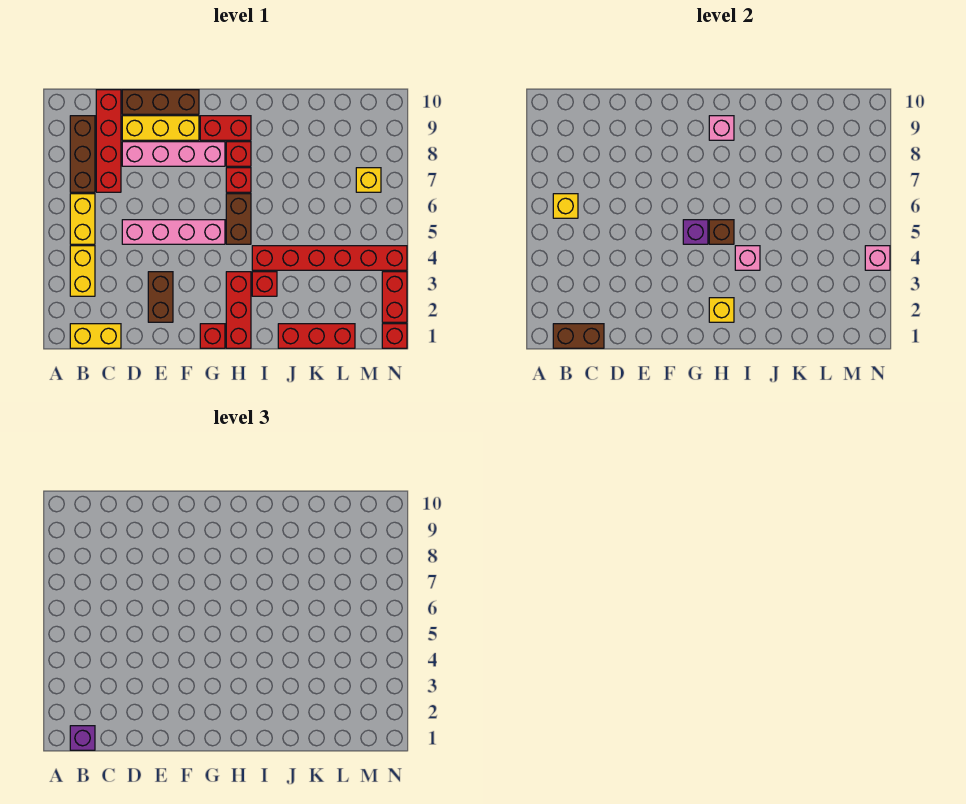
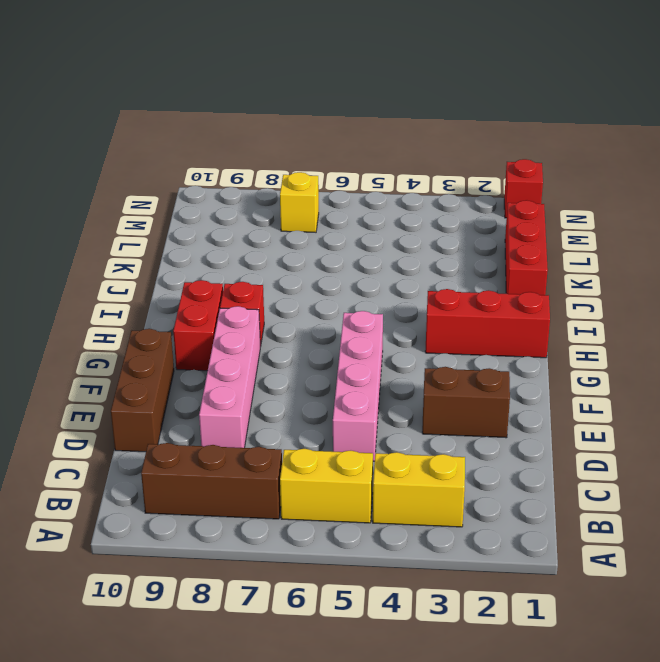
none -> yellow 1x2 brick [70,324,121,348]
none -> red 1x4 brick [96,90,121,192]
none -> yellow 1x3 brick [122,116,199,140]
none -> red 1x1 brick [200,324,225,348]

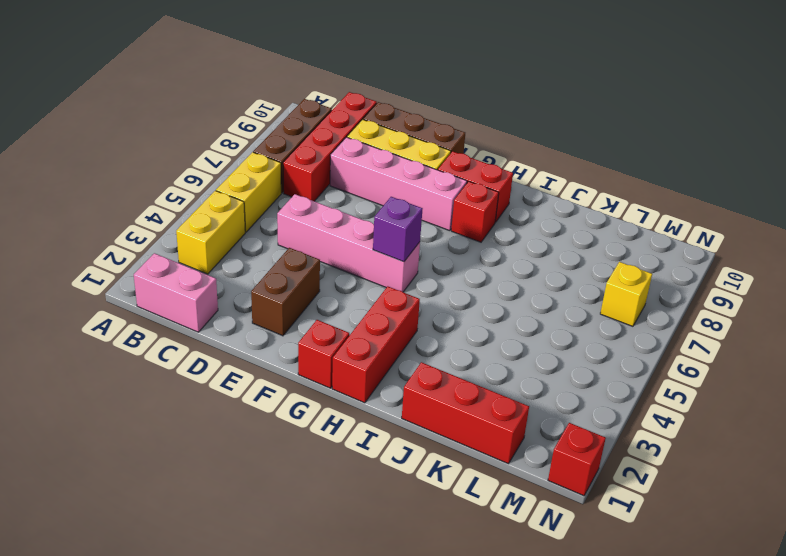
pink 1x2 brick [134,253,218,332] -> yellow 1x2 brick [70,324,121,348]
none -> brown 1x2 brick [226,194,251,244]
none -> red 1x1 brick [226,168,251,192]
none -> red 1x1 brick [252,272,277,296]
none -> red 1x6 brick [252,246,407,270]

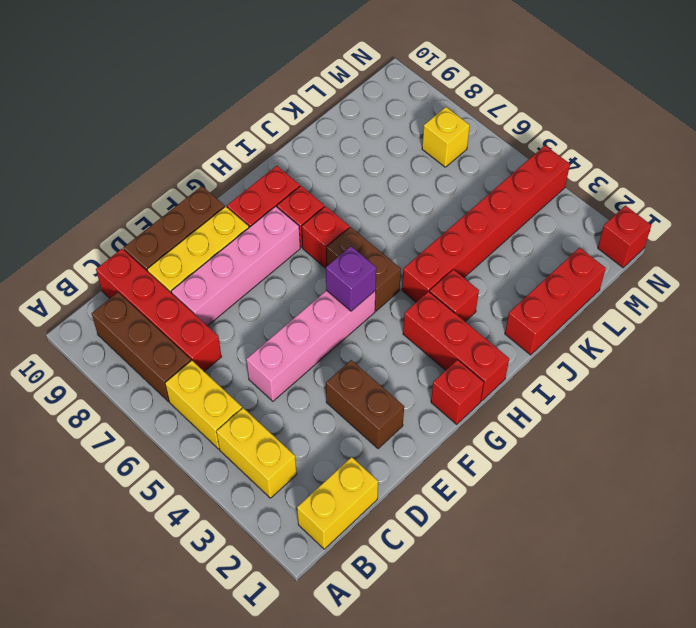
none -> red 1x2 brick [382,272,407,322]
none -> brown 1x2 brick [553,324,604,348]
none -> yellow 1x1 brick [553,194,578,218]
none -> yellow 1x1 brick [709,298,734,322]

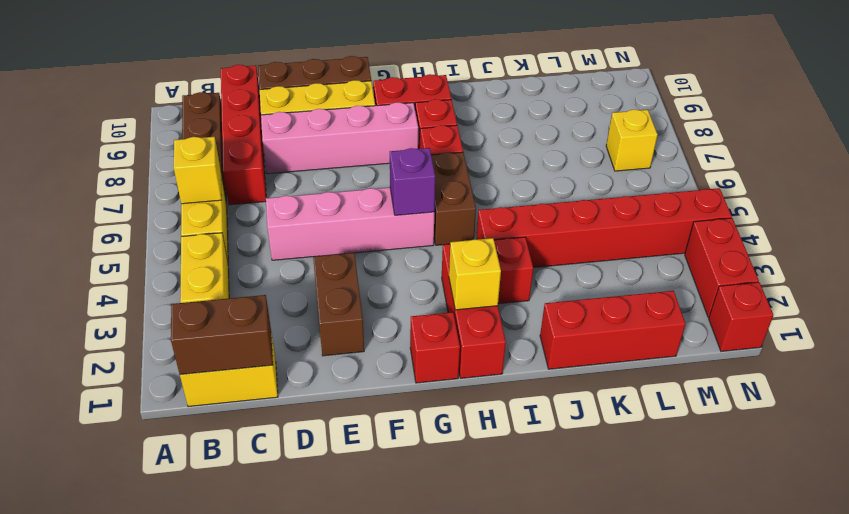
none -> brown 1x1 brick [709,220,734,244]
none -> pink 1x1 brick [709,116,734,140]
none -> pink 1x1 brick [735,246,760,270]
none -> pink 1x1 brick [865,246,890,270]

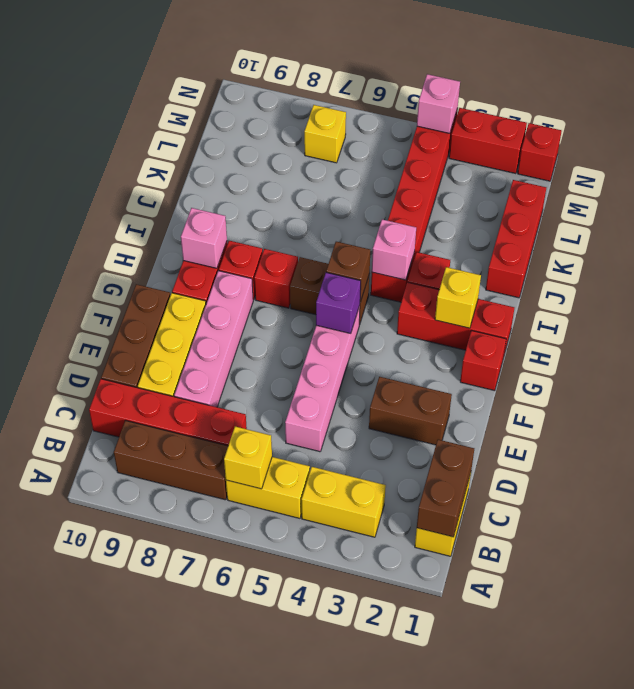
none -> purple 1x1 brick [70,726,95,750]

